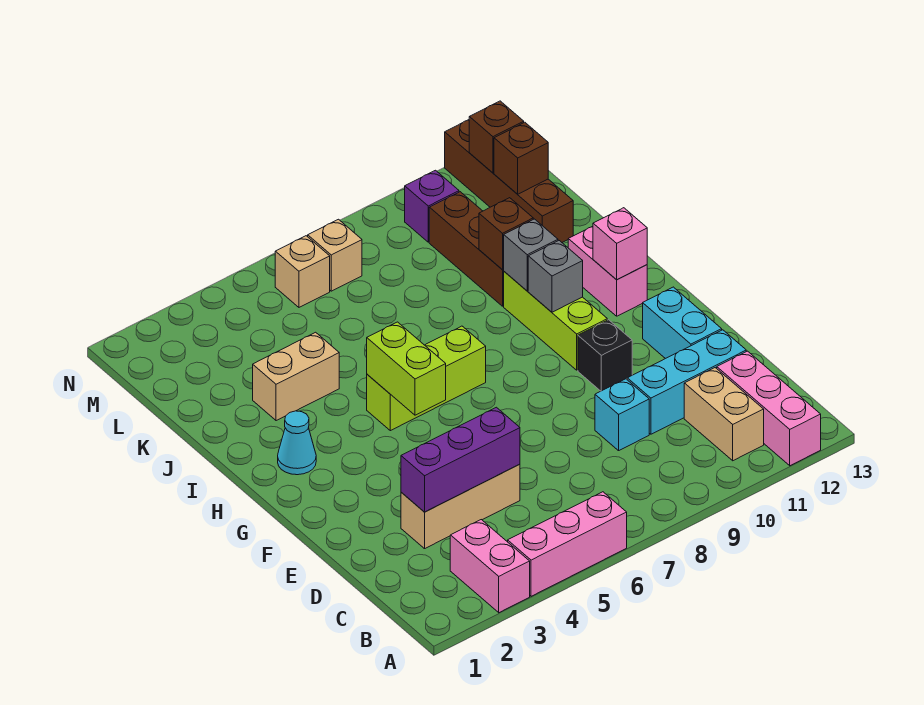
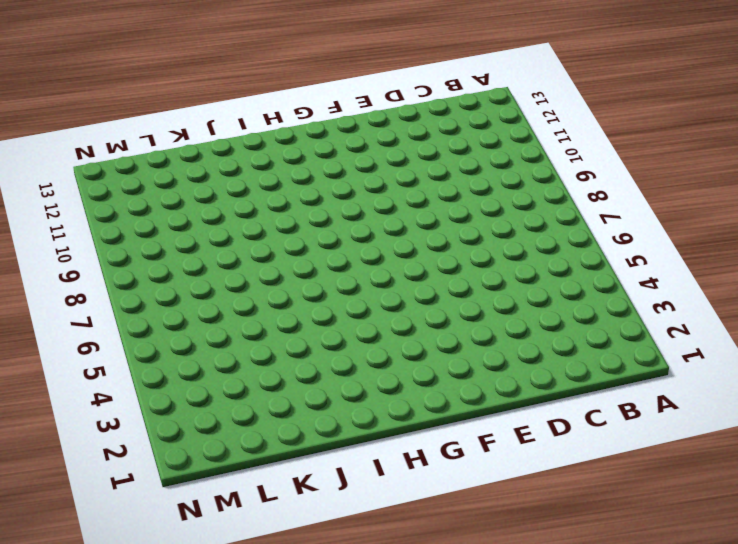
none -> pink 1x2 brick [450,520,530,613]
none -> pink 1x3 brick [508,492,627,596]
none -> pink 1x3 brick [717,351,821,466]

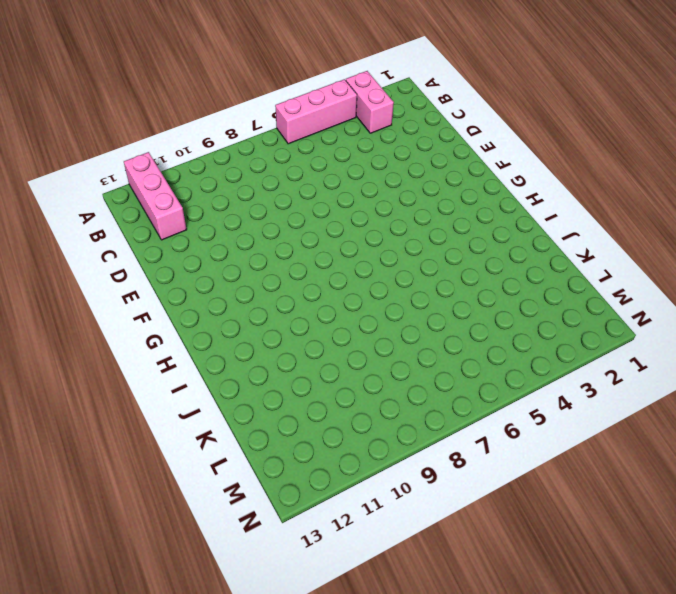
none -> tan 1x2 brick [684,368,764,461]
none -> tan 1x3 brick [401,464,520,549]
none -> cyan 1x1 brick [595,379,649,451]

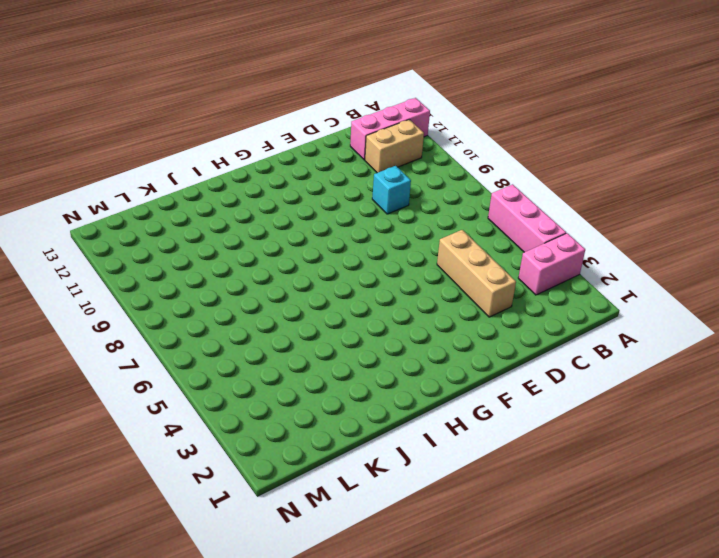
none -> cyan 1x3 brick [627,330,746,434]
none -> cyan 1x2 brick [643,287,722,359]
none -> black 1x1 brick [578,320,632,391]

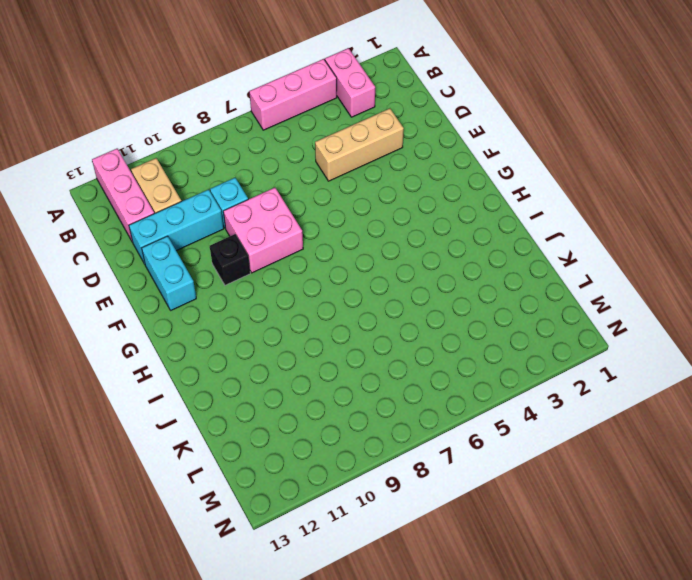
pink 2x2 brick [223,187,303,273] -> none
none -> lime 1x3 brick [504,272,607,370]
none -> cyan 1x1 cone [278,411,316,475]
none -> lime 1x3 brick [367,326,486,431]

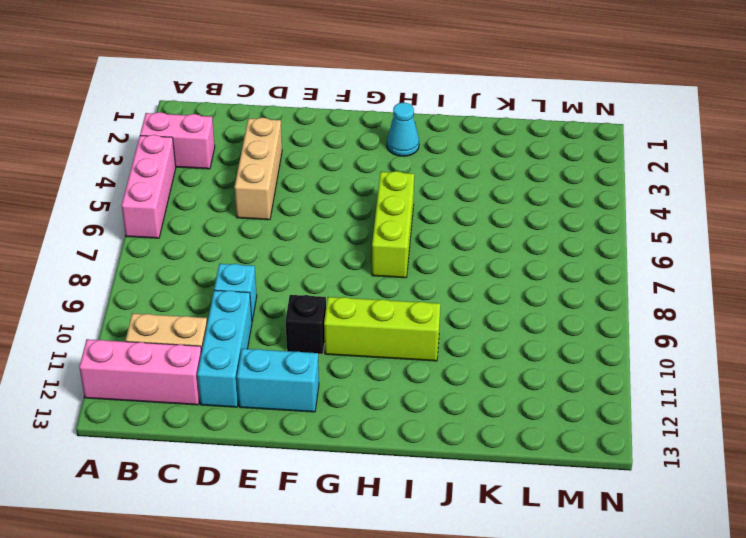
none -> pink 1x2 brick [568,226,647,316]
none -> tan 1x2 brick [253,332,339,421]
none -> brown 1x3 brick [429,192,504,306]

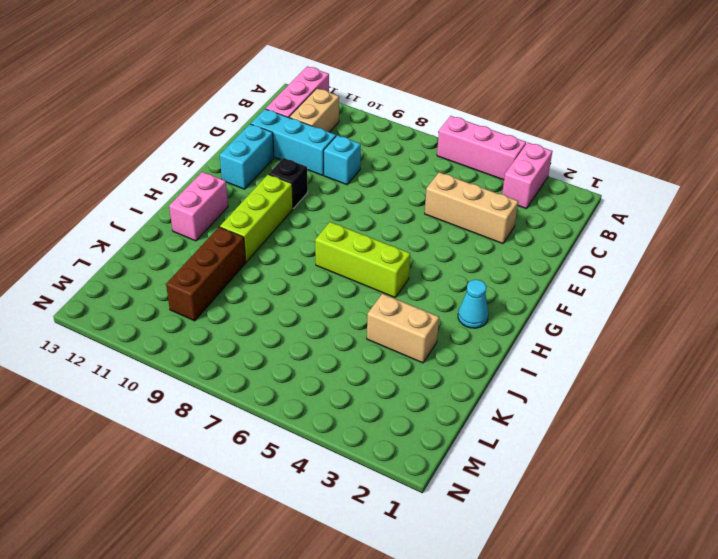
none -> brown 1x4 brick [445,120,573,242]
none -> tan 1x1 brick [275,236,330,307]
none -> tan 1x1 brick [308,219,362,291]

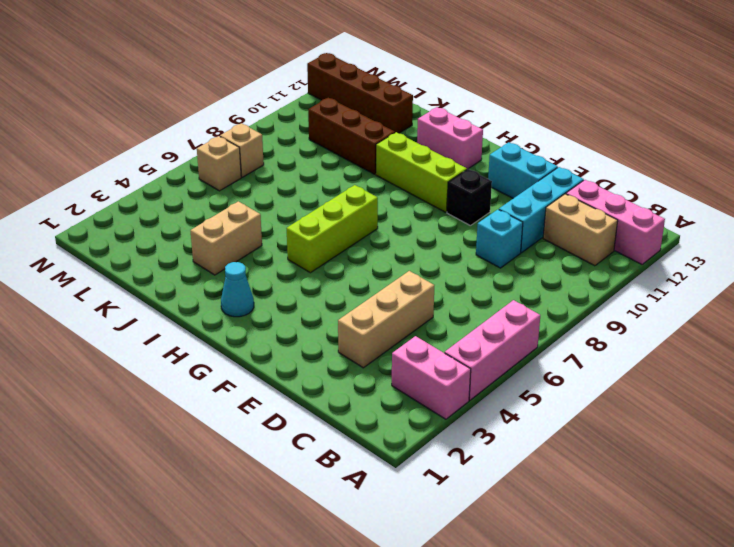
none -> purple 1x1 brick [405,170,459,242]
none -> purple 1x3 brick [401,407,520,512]
none -> lime 1x2 brick [367,322,446,415]

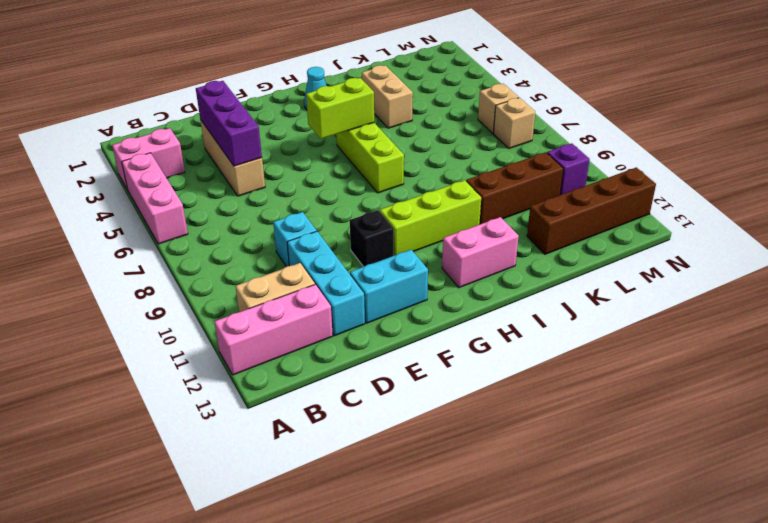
none -> grey 1x1 brick [528,241,583,312]
none -> pink 1x1 brick [593,208,647,280]
none -> grey 1x1 brick [503,219,558,291]

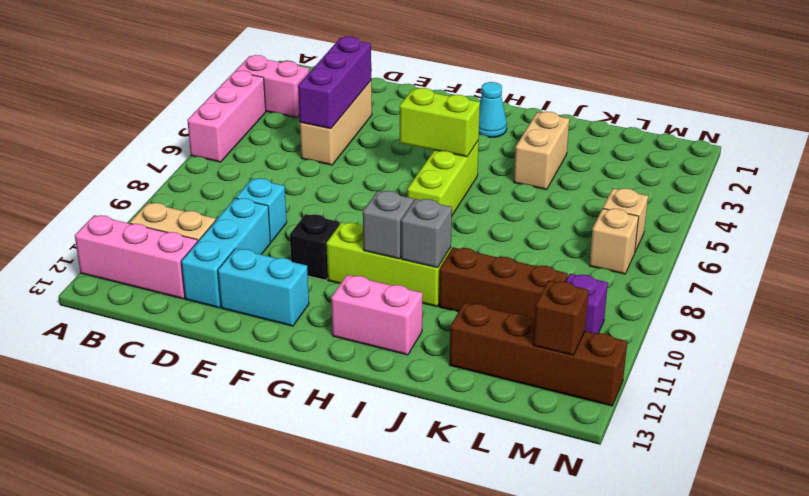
none -> pink 1x1 brick [593,208,647,280]
none -> brown 1x1 brick [479,198,533,270]
none -> brown 1x1 brick [494,122,548,194]

